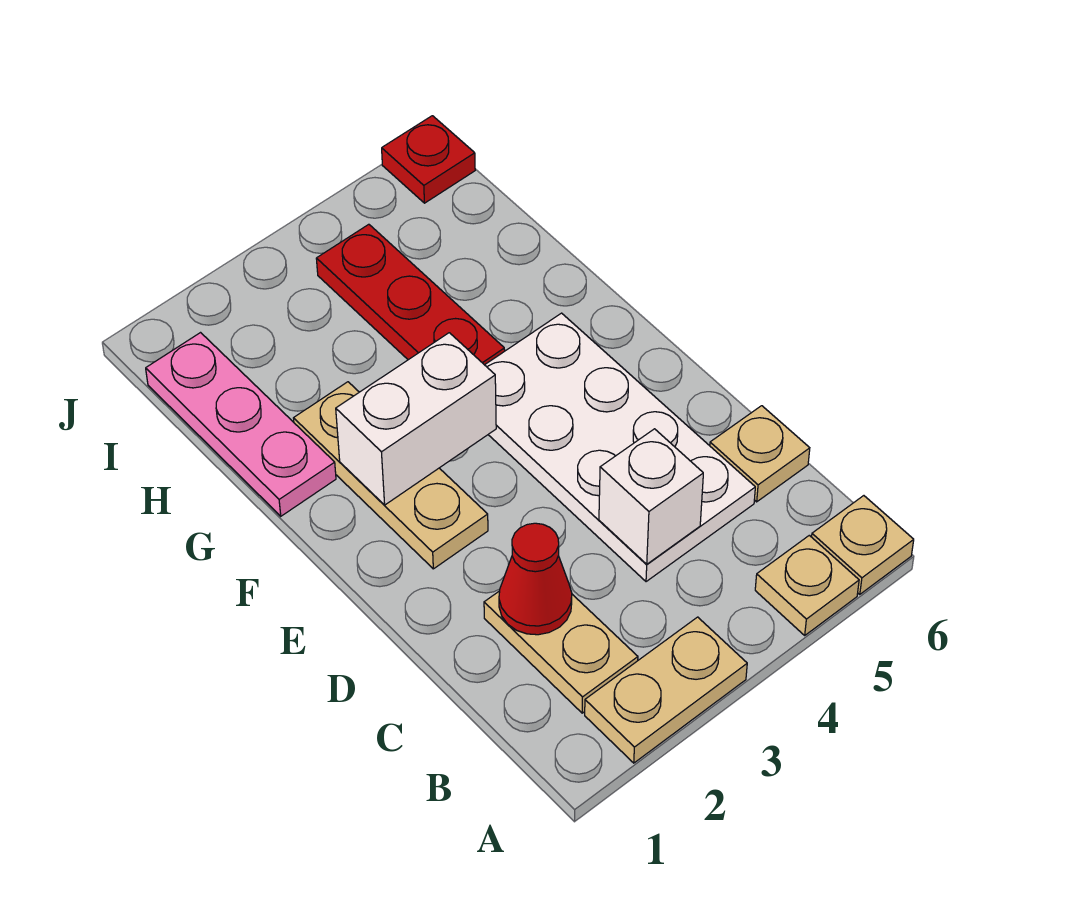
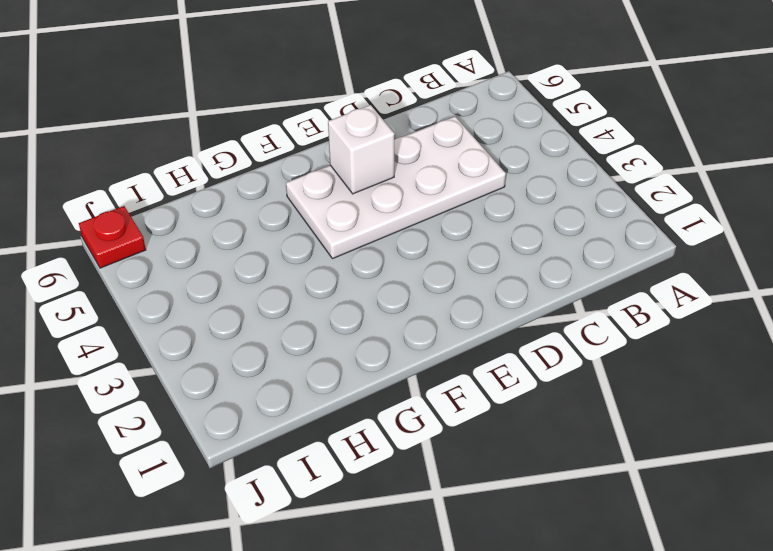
white 1x1 brick [328,105,394,194] -> white 1x1 brick moved to [599,429,703,564]
none -> tan 1x2 plate [585,617,747,763]
none -> tan 1x1 plate [755,535,859,635]
none -> tan 1x1 plate [812,496,914,594]

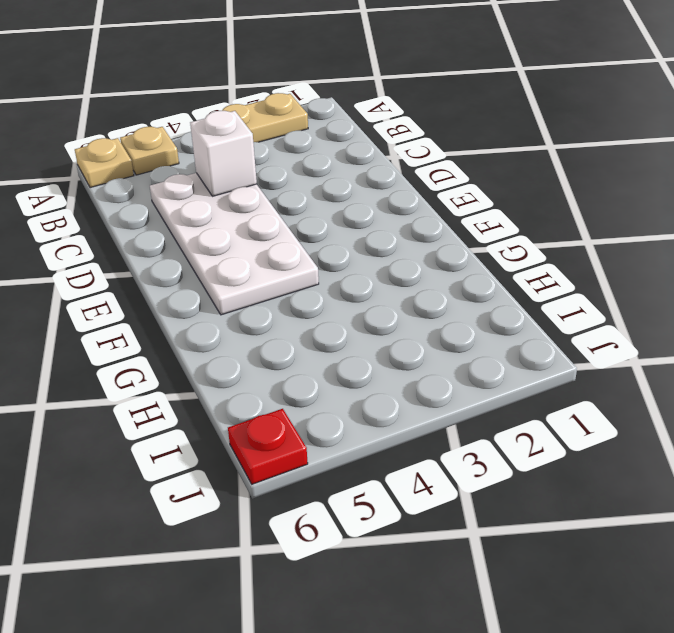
none -> tan 1x2 plate [484,591,638,713]
none -> tan 1x1 plate [710,406,810,502]
none -> tan 1x3 plate [294,382,488,569]

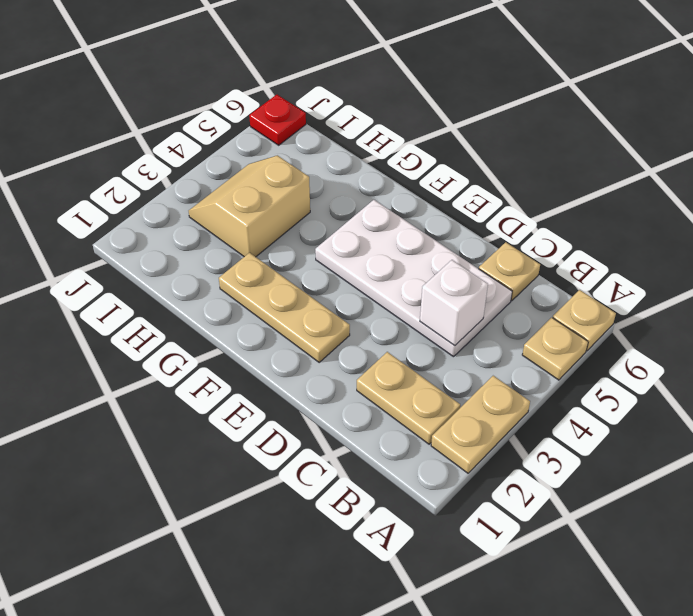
tan 2x2 slope [189,155,310,257] -> red 1x3 plate [316,224,505,365]
none -> pink 1x3 plate [146,333,336,516]
none -> red 1x1 cone [499,523,572,635]
none -> white 1x2 brick [336,333,496,505]

